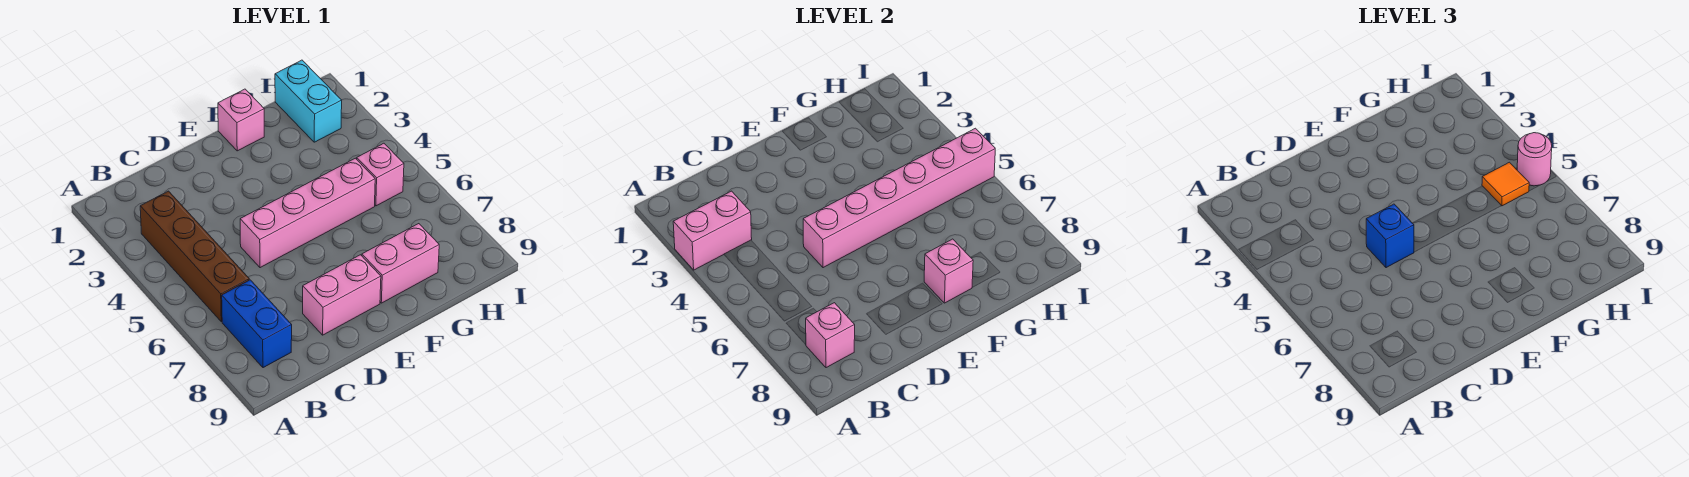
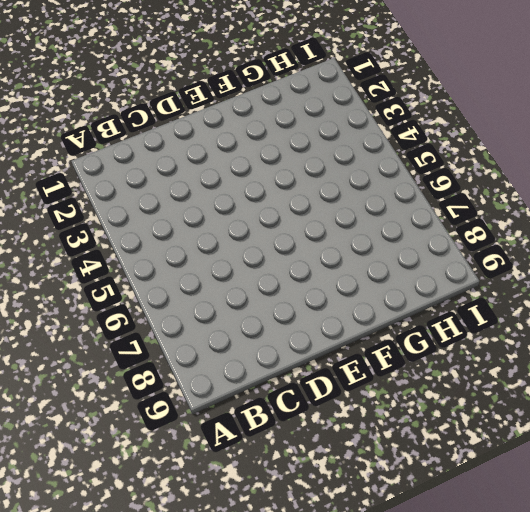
none -> brown 1x4 brick [140,191,249,322]
none -> blue 1x2 brick [222,280,292,368]
none -> pink 1x4 brick [240,158,375,268]

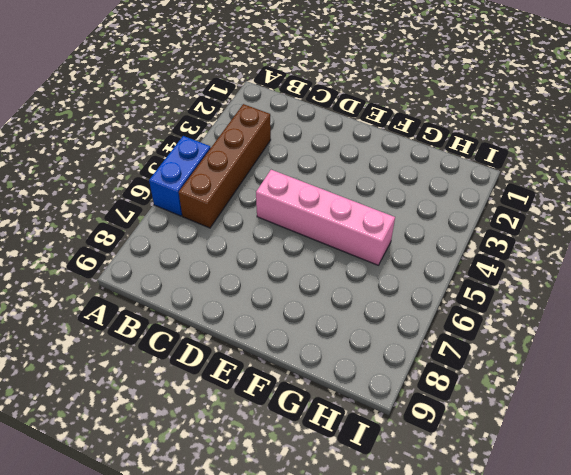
blue 1x2 brick [149,136,211,216] -> blue 1x2 brick moved to [222,280,292,368]
none -> pink 1x2 brick [303,255,381,335]
none -> pink 1x1 brick [218,89,264,151]
none -> pink 1x2 brick [362,224,439,303]

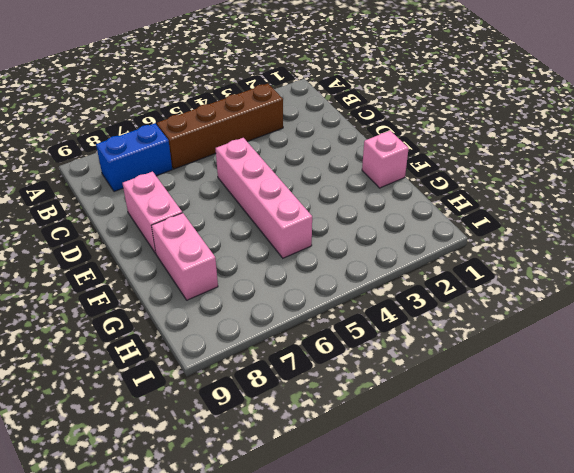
none -> cyan 1x2 brick [275,60,342,142]
none -> pink 1x1 brick [357,143,404,206]
none -> pink 1x2 brick [673,191,752,270]

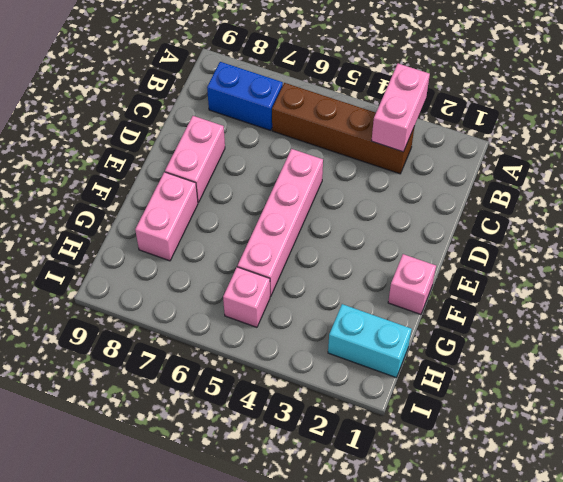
none -> pink 1x1 brick [806,303,855,368]
none -> pink 1x6 brick [803,128,995,268]
none -> pink 1x1 brick [924,239,973,303]

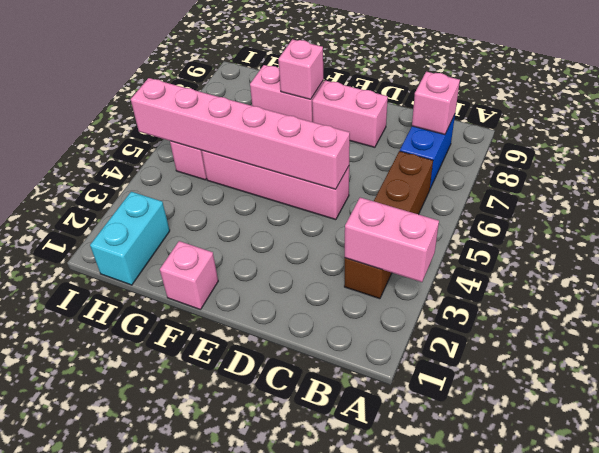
none -> blue 1x1 brick [1366,204,1414,268]
none -> orange 1x1 tile [1482,162,1529,206]
none -> pink 1x1 round brick [1517,133,1552,186]

